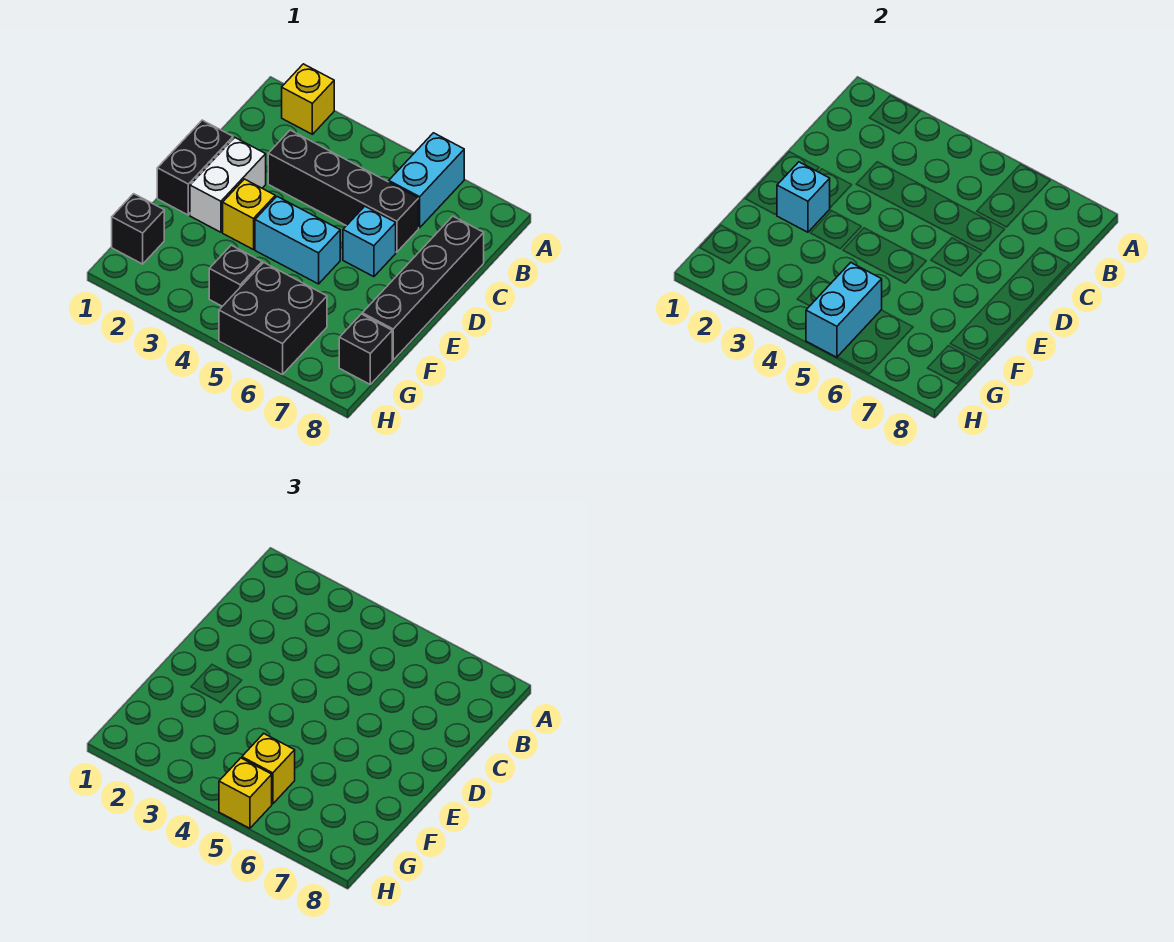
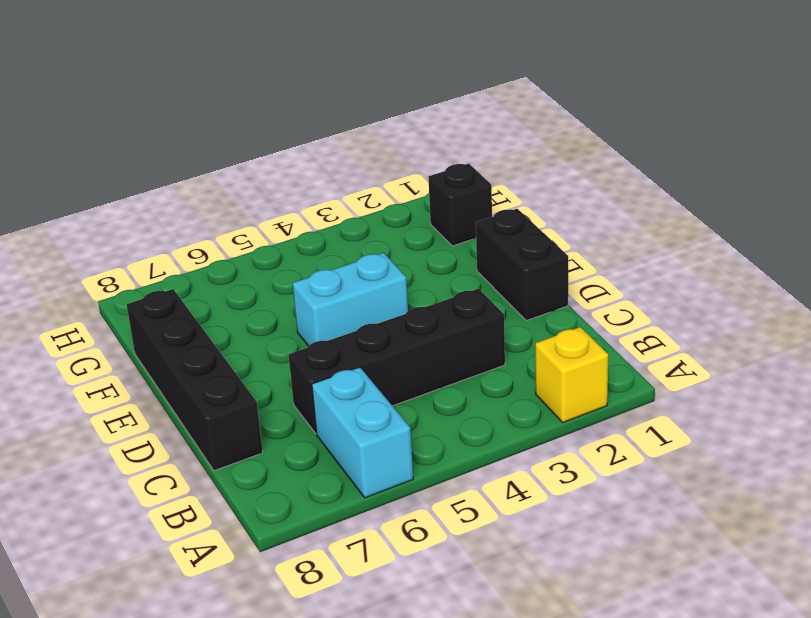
none -> white 1x2 brick [190,137,266,232]
none -> cyan 1x1 brick [343,206,396,277]
none -> yellow 1x1 brick [223,179,275,250]

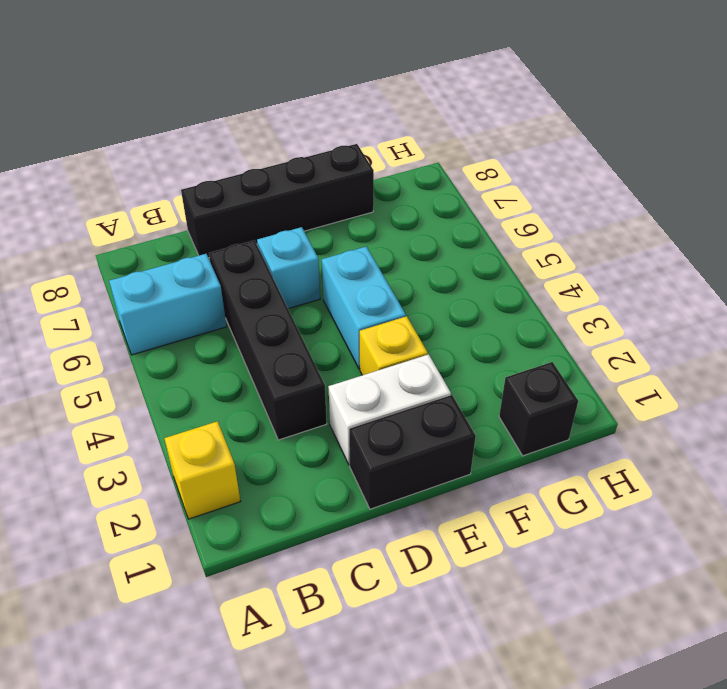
none -> black 1x1 brick [209,245,262,306]
none -> black 2x2 brick [219,263,327,375]
none -> black 1x1 brick [339,314,392,384]

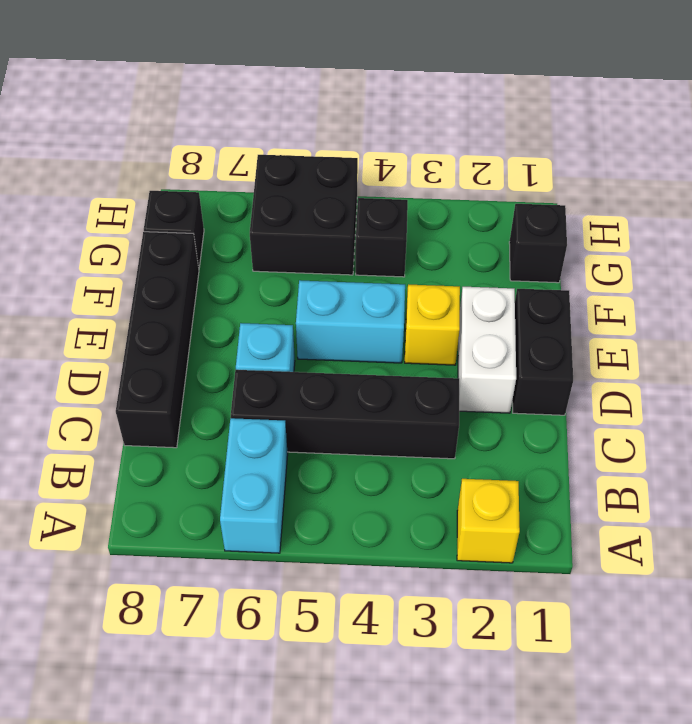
none -> cyan 1x1 brick [777,162,830,232]
none -> cyan 1x2 brick [806,263,882,357]
none -> yellow 1x1 brick [242,734,295,804]

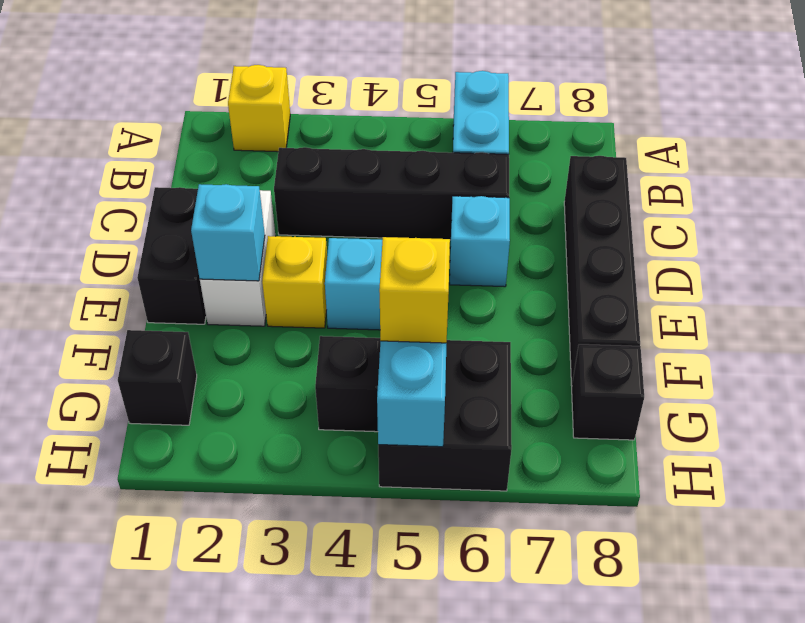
none -> yellow 1x1 brick [219,758,272,828]

